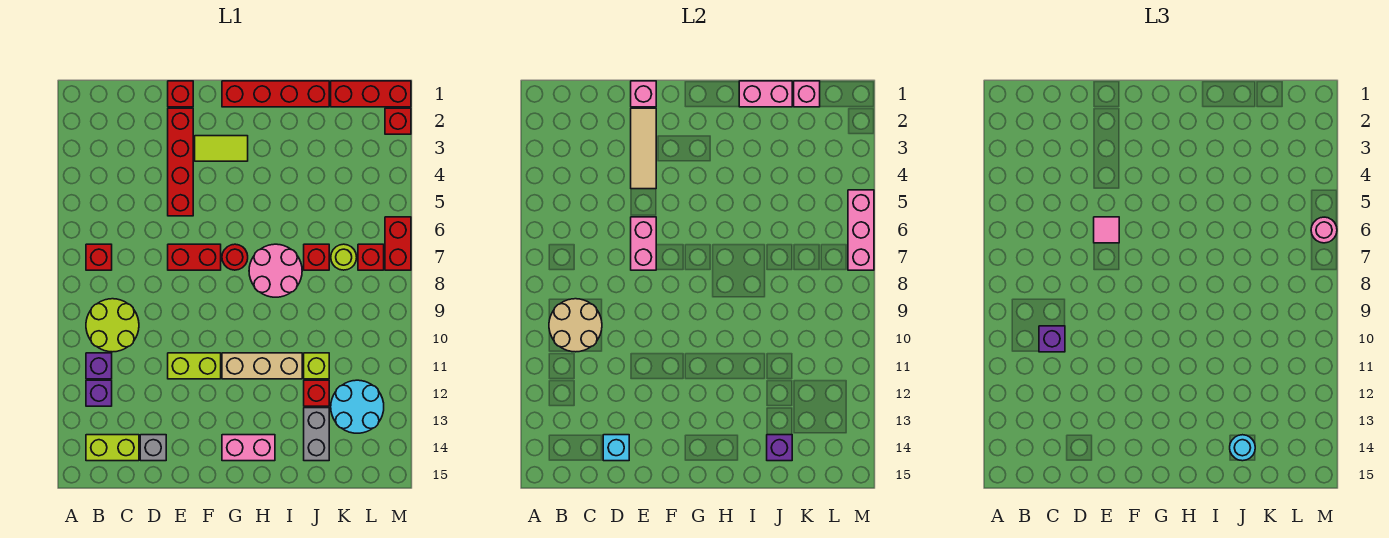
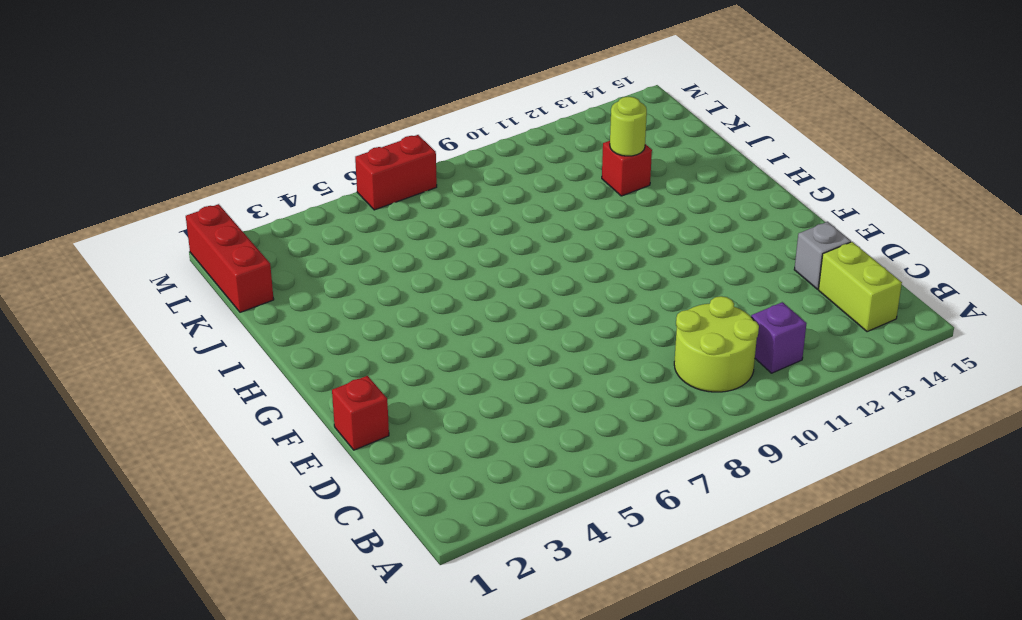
lime 1x1 round brick [610,97,647,156] -> lime 1x1 round brick moved to [331,244,357,270]
none -> red 1x1 brick [86,244,112,270]
none -> purple 1x1 brick [86,380,112,406]
none -> red 1x4 brick [168,108,193,216]
none -> red 1x2 brick [168,244,221,270]

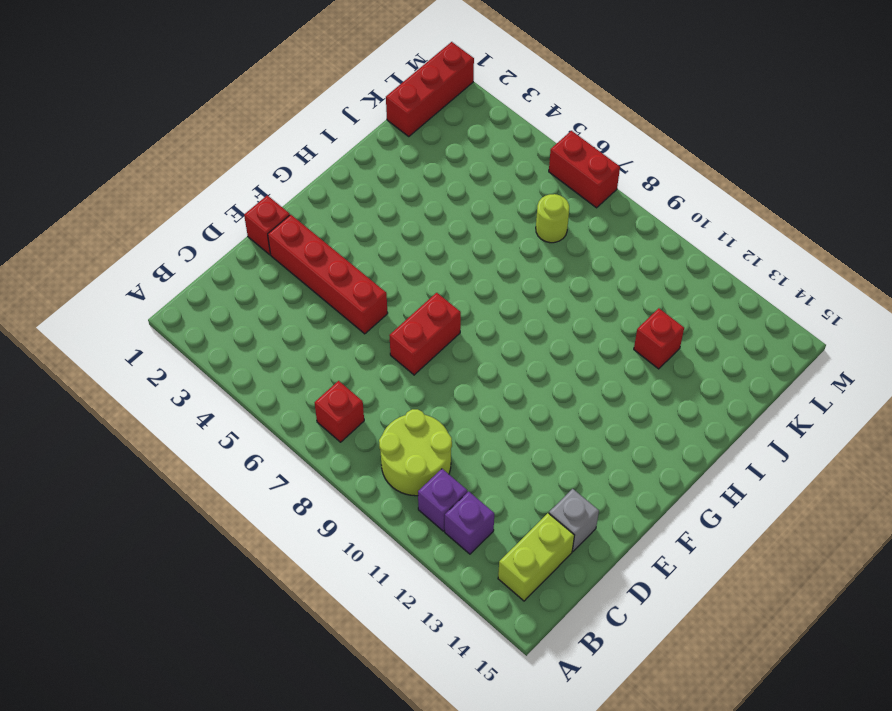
none -> lime 1x2 brick [168,353,221,379]
none -> lime 1x2 tile [195,136,248,161]
none -> red 1x4 brick [222,81,329,107]
none -> red 1x1 round brick [222,244,248,270]

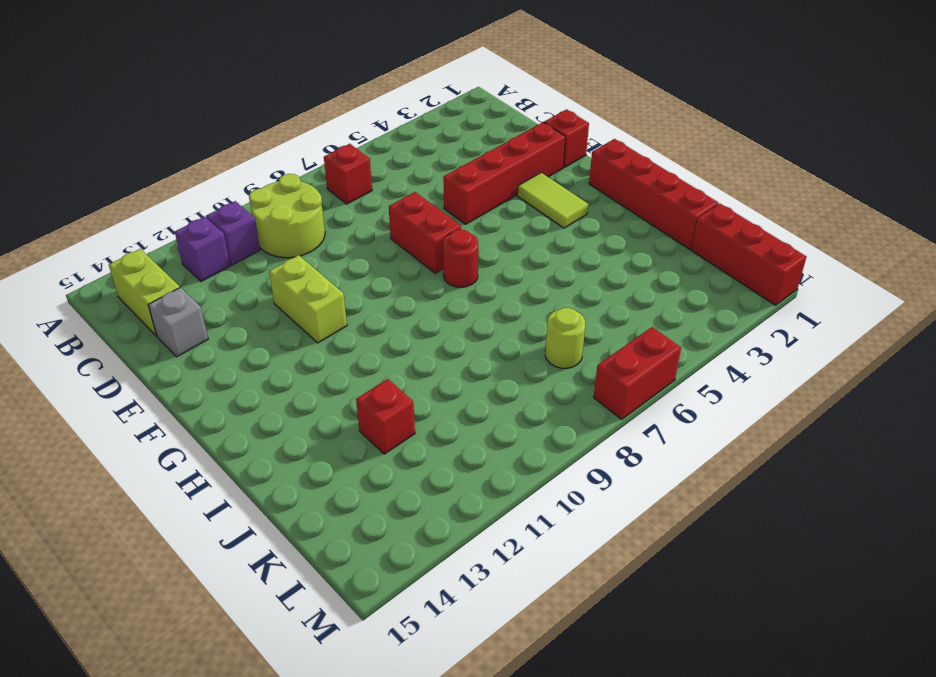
none -> tan 1x3 brick [222,353,302,379]
none -> pink 1x2 brick [222,435,275,461]
none -> pink 2x2 round brick [249,244,302,297]
none -> red 1x1 brick [304,244,329,270]

